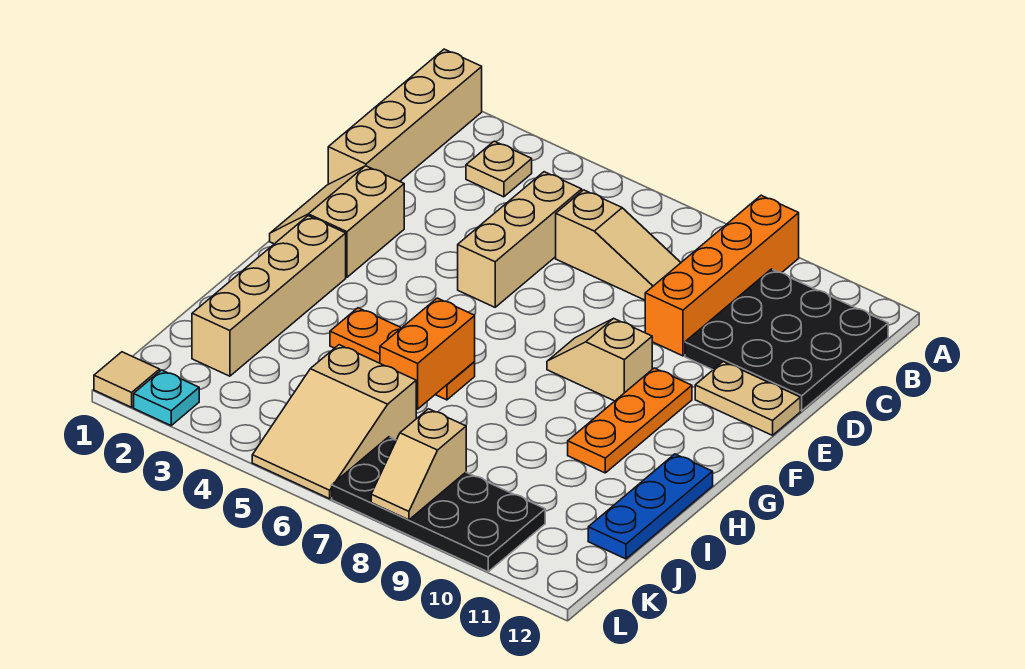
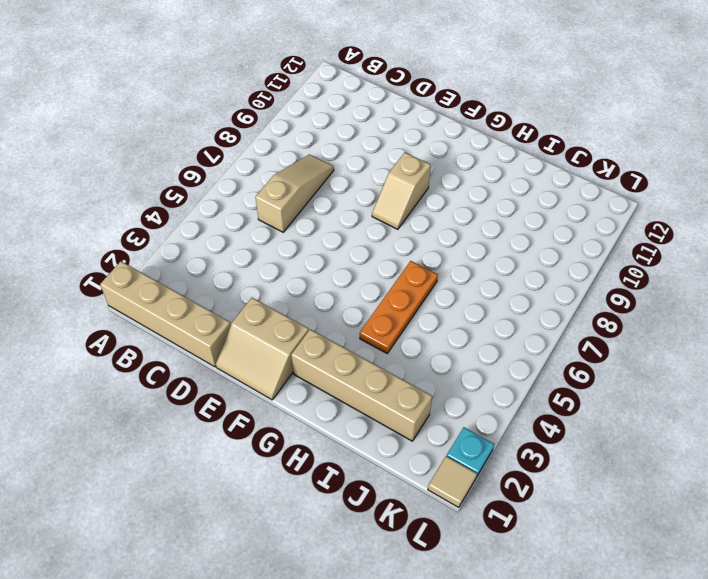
none -> orange 1x4 brick [645,195,799,356]
none -> tan 1x1 plate [466,141,532,197]
none -> black 3x3 plate [685,269,888,411]

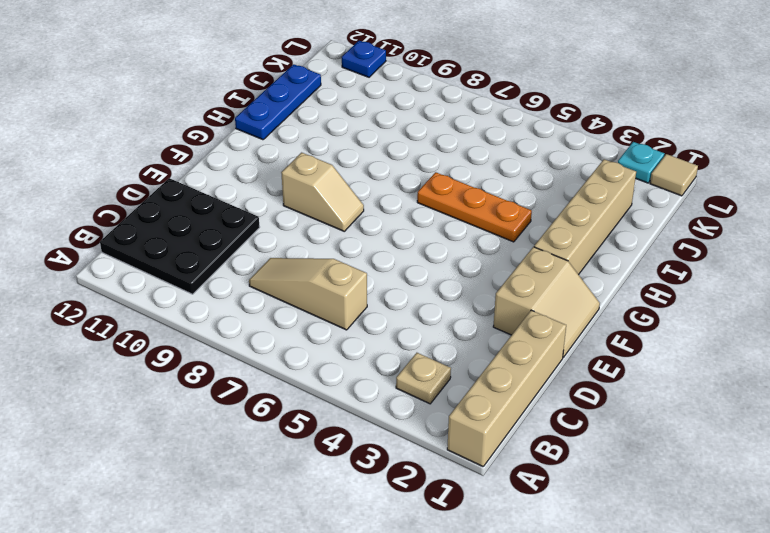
blue 1x1 plate [342,41,386,77] -> none
none -> orange 1x4 brick [645,195,799,356]
none -> tan 1x3 brick [458,172,582,307]
none -> tan 1x2 plate [695,362,800,435]

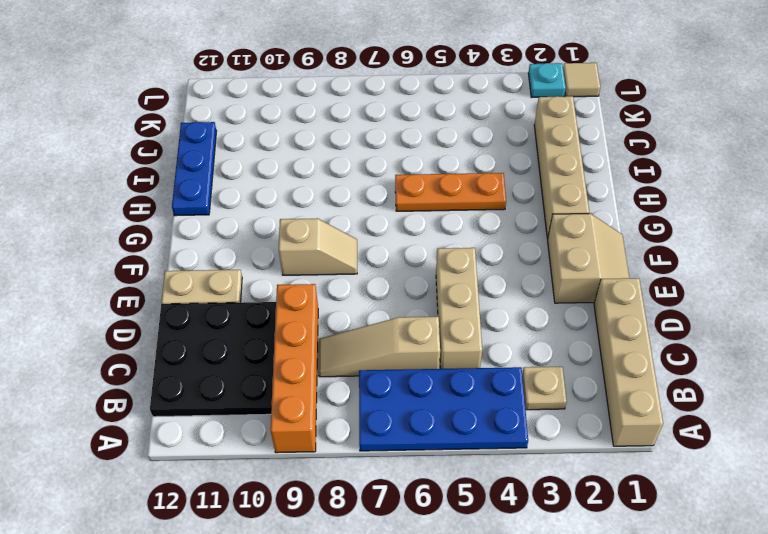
blue 2x4 plate [359,367,528,451] -> none
none -> orange 1x3 plate [568,368,692,473]
none -> tan 2x3 slope [252,345,416,499]
none -> black 2x4 plate [332,437,545,572]

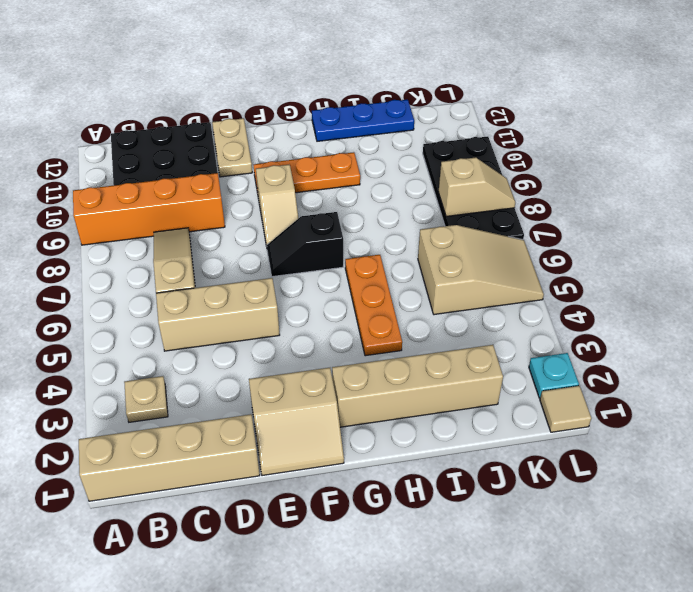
black 1x2 slope [267,212,343,277] -> none
none -> orange 1x2 brick [380,298,475,409]

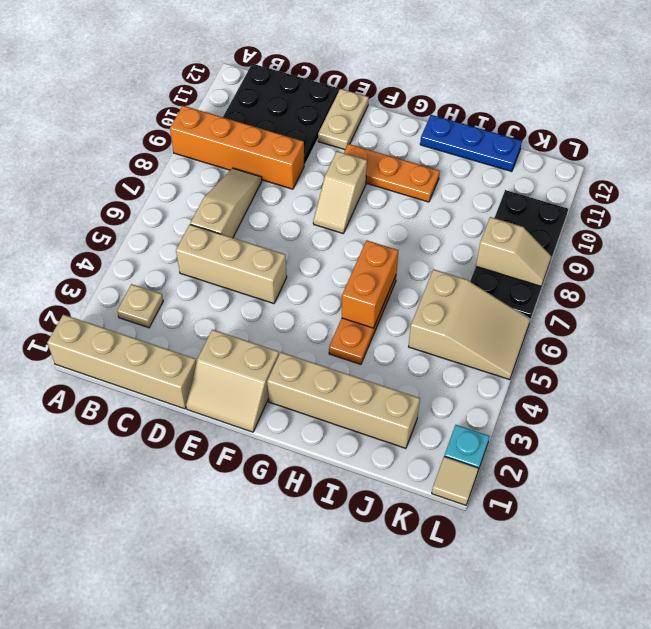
orange 1x2 brick [342,240,398,328] -> orange 1x2 brick turned to [380,298,475,409]

